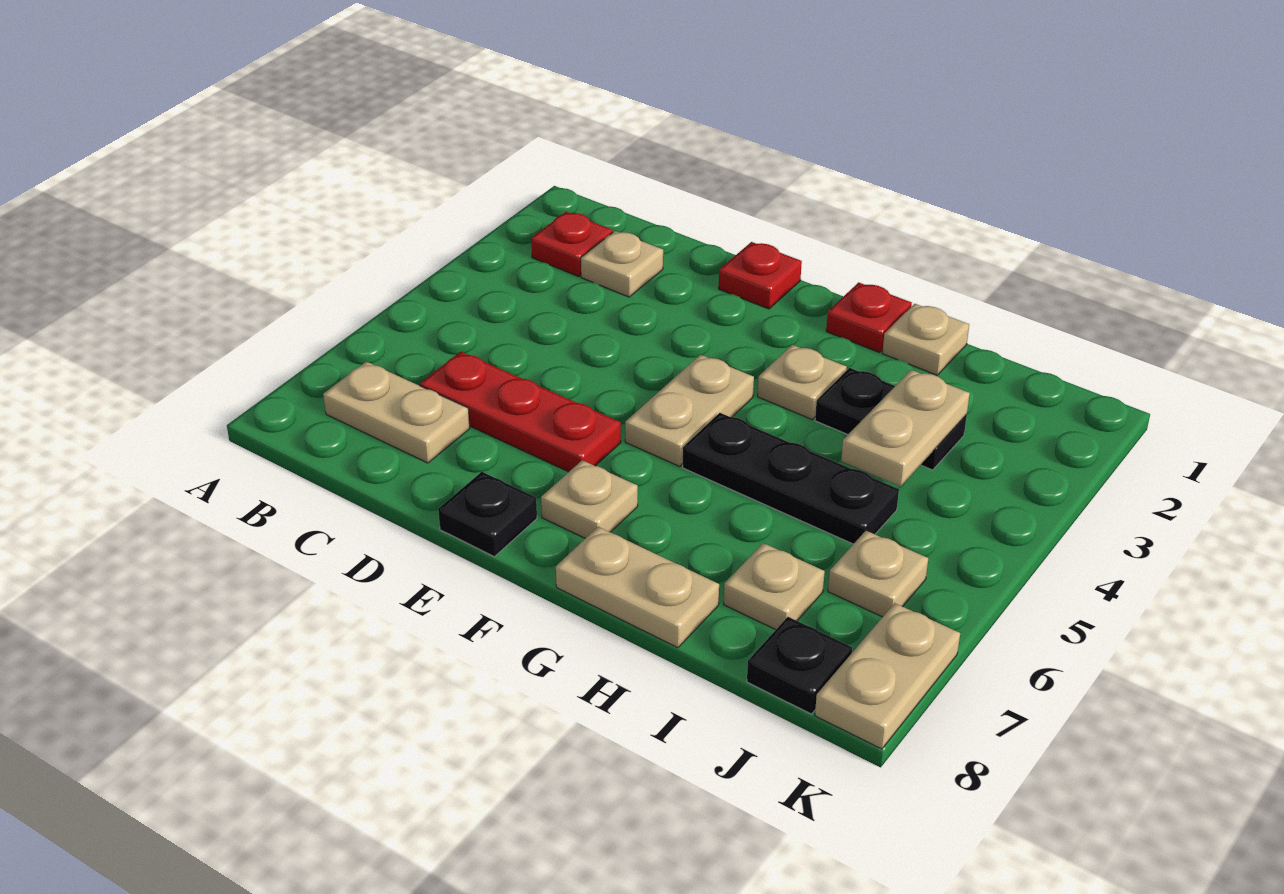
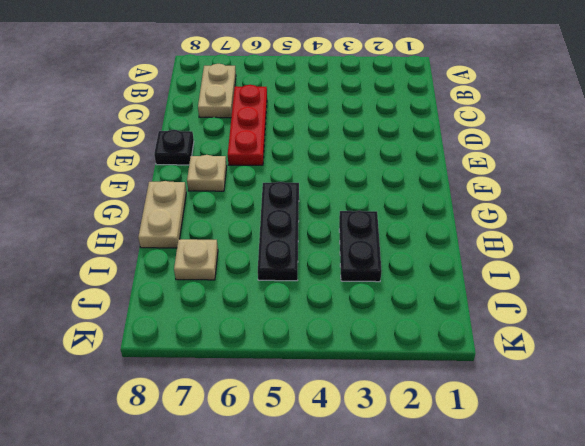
none -> red 1x1 plate [531,212,613,276]
none -> tan 1x1 plate [581,231,663,297]
none -> red 1x1 plate [719,242,802,309]

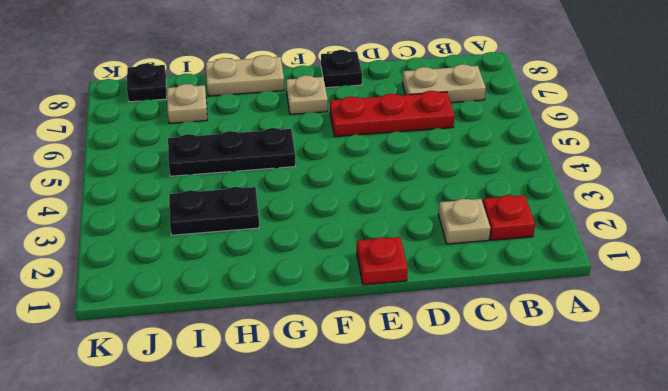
none -> tan 1x2 plate [625,355,754,466]
none -> red 1x1 plate [826,282,912,352]
none -> tan 1x1 plate [758,345,847,419]

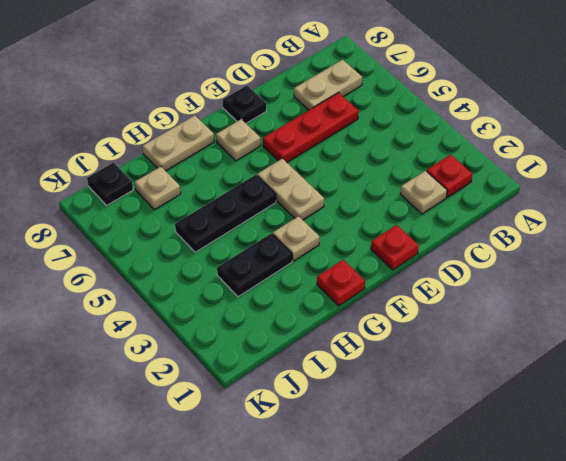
none -> tan 1x1 plate [882,304,969,375]
none -> tan 1x1 plate [828,531,928,617]
none -> tan 1x2 plate [815,603,960,749]

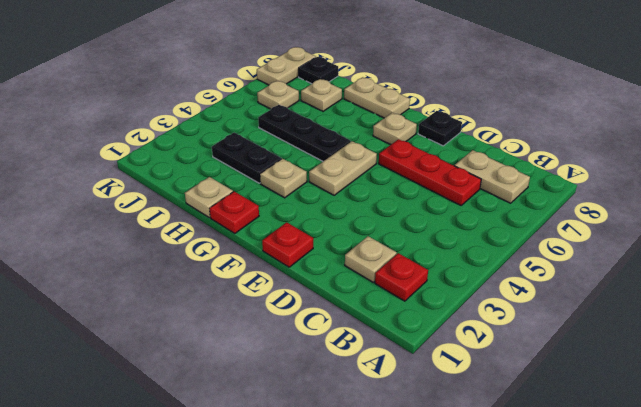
none -> tan 1x2 plate [841,370,970,486]

